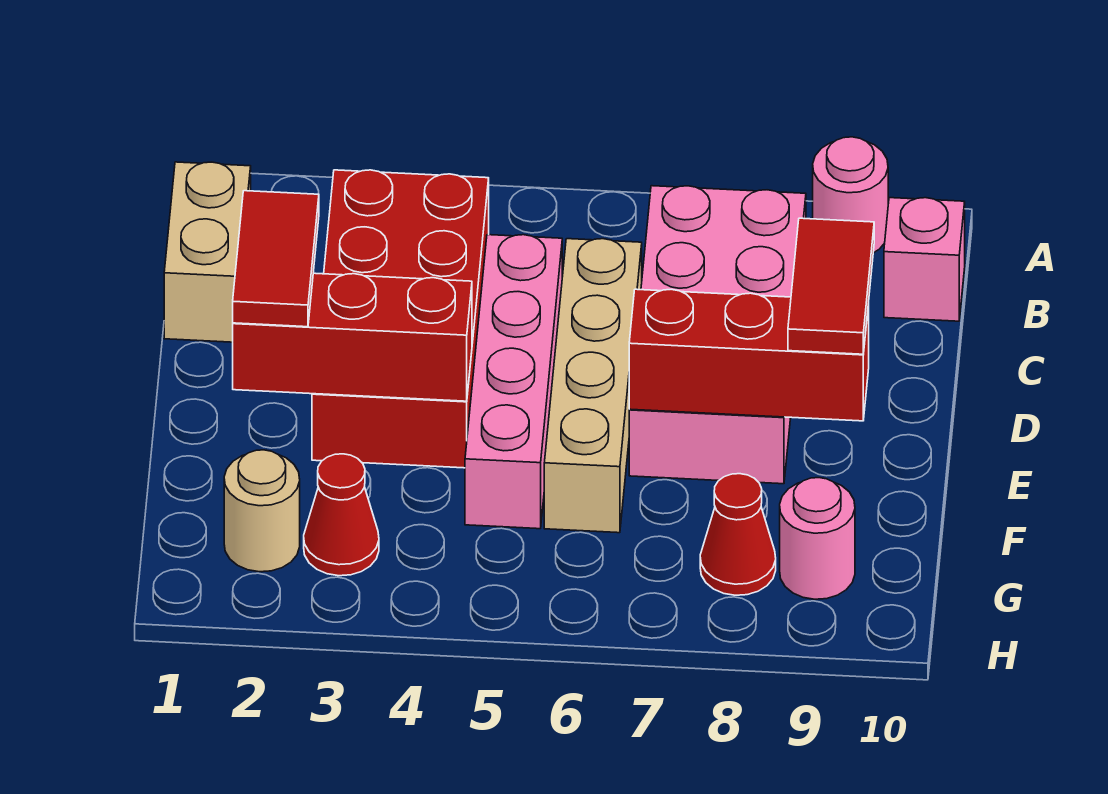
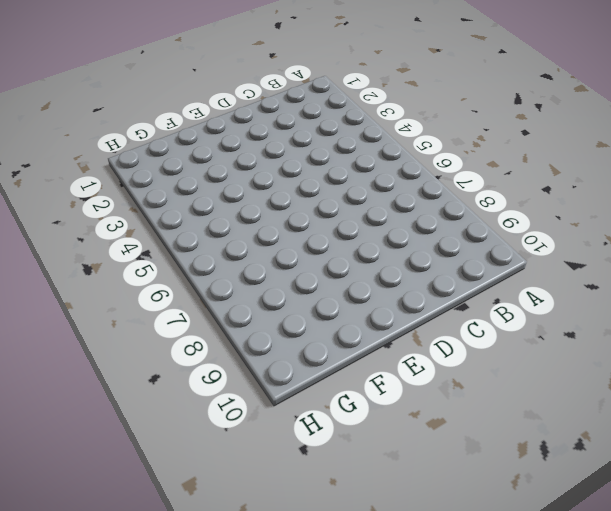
none -> pink 1x1 round brick [813,137,888,253]
none -> tan 1x2 brick [164,162,251,342]
none -> red 2x4 brick [312,170,489,468]

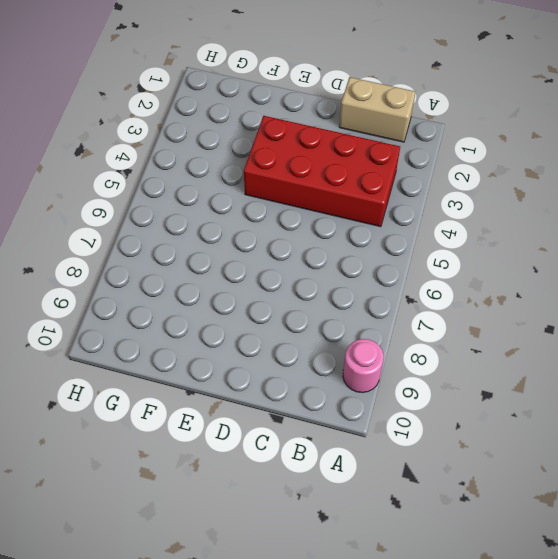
none -> pink 2x4 brick [629,186,806,484]
none -> pink 1x1 brick [884,198,965,321]
none -> pink 1x4 brick [465,235,562,529]

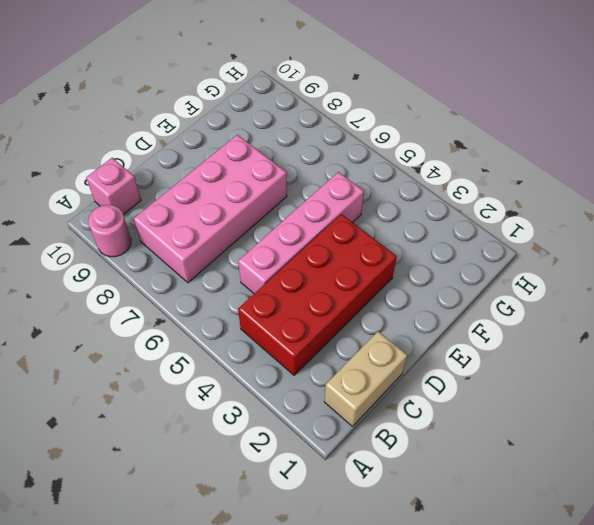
none -> tan 1x4 brick [544,239,642,533]
none -> tan 1x1 round brick [224,450,300,572]
none -> red 1x1 cone [304,454,379,576]

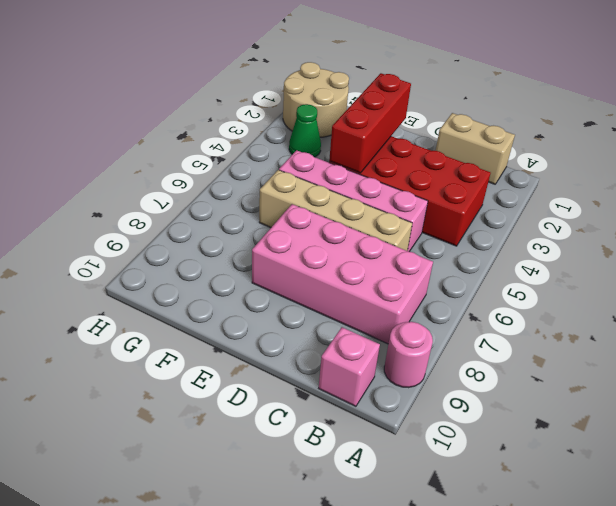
tan 2x2 round brick [283,62,349,137] -> tan 1x1 round brick [224,450,300,572]
green 1x1 cone [289,104,321,157] -> red 1x1 cone [304,454,379,576]
none -> red 1x1 cone [700,474,776,595]
none -> pink 1x1 round brick [780,478,855,599]
none -> red 1x3 brick [629,289,869,421]

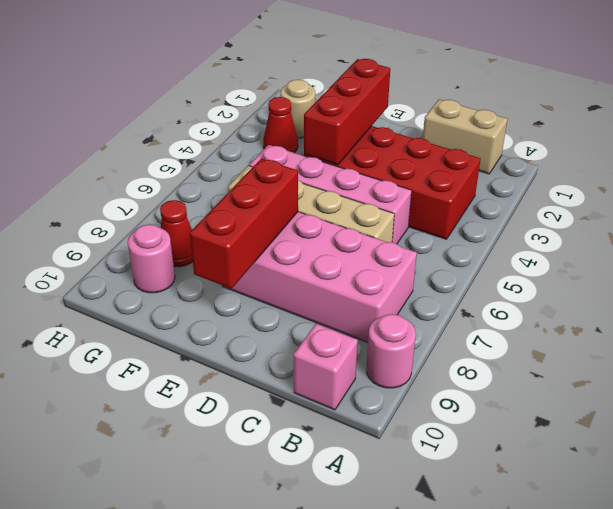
none -> red 1x2 tile [233,191,319,327]
none -> red 1x2 tile [788,218,874,354]

